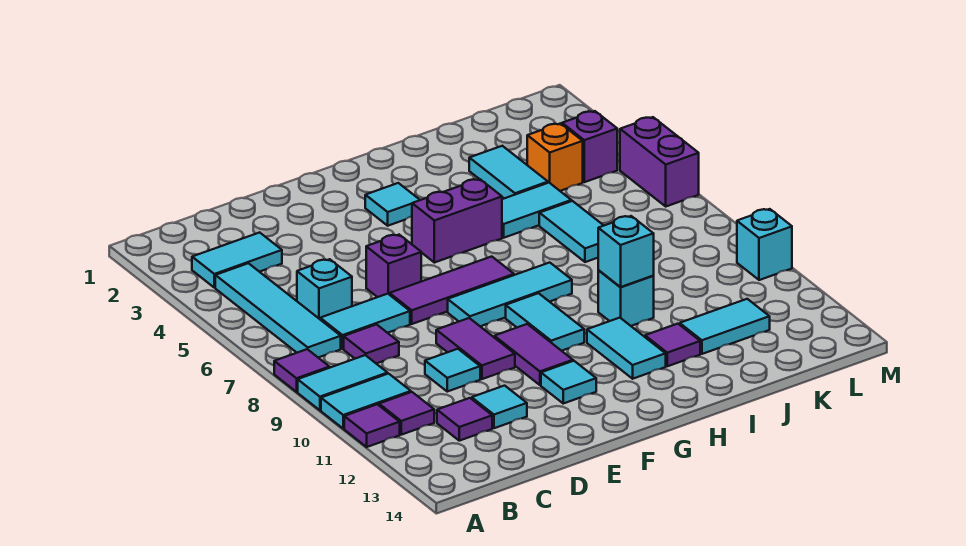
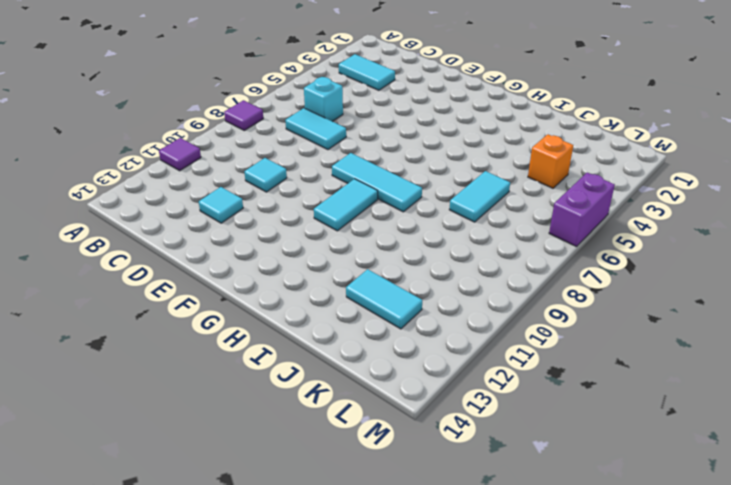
none -> cyan 1x2 tile [298,355,388,410]
none -> cyan 1x2 tile [321,374,411,429]
none -> cyan 1x4 tile [215,263,341,358]
none -> purple 1x1 tile [379,392,434,435]

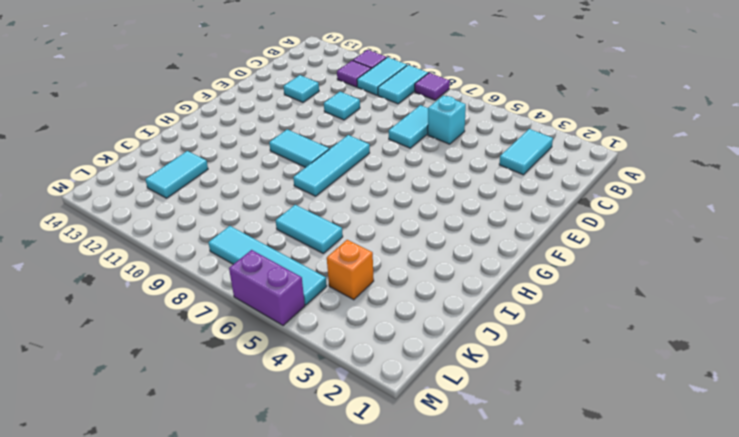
cyan 1x4 tile [208,226,327,305] -> cyan 1x4 tile moved to [215,263,341,358]
none -> purple 1x1 tile [344,324,399,364]
none -> purple 1x1 tile [437,398,492,441]
none -> purple 1x1 brick [366,235,421,297]
none -> purple 1x3 tile [390,257,514,324]

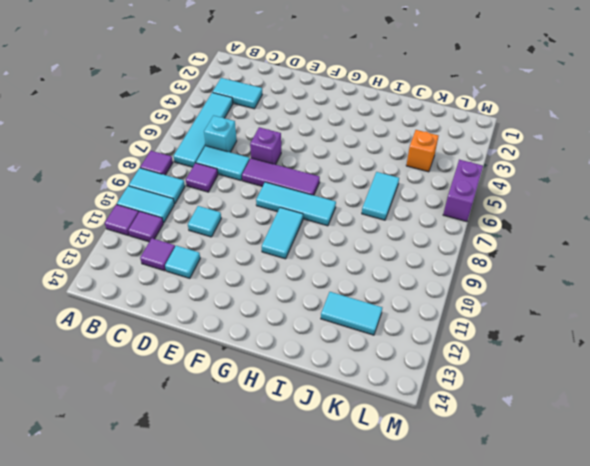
none -> purple 1x2 tile [436,318,515,379]
none -> purple 1x2 tile [494,324,573,385]
none -> cyan 1x1 tile [541,361,596,404]
none -> cyan 1x1 tile [365,183,420,226]

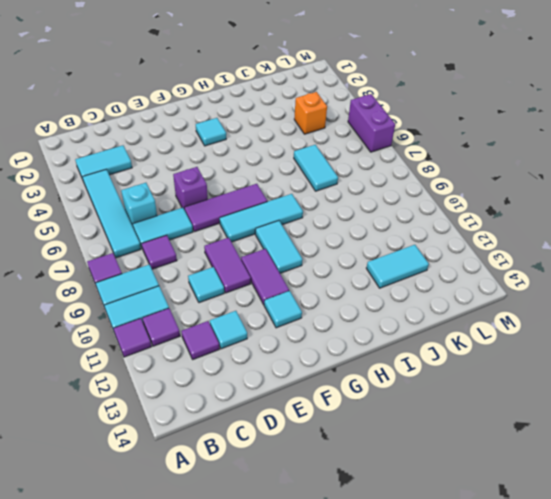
none -> purple 1x2 brick [412,179,502,263]
none -> cyan 1x2 tile [587,318,666,379]
none -> cyan 1x2 tile [502,183,571,238]
none -> cyan 1x1 brick [598,270,654,326]

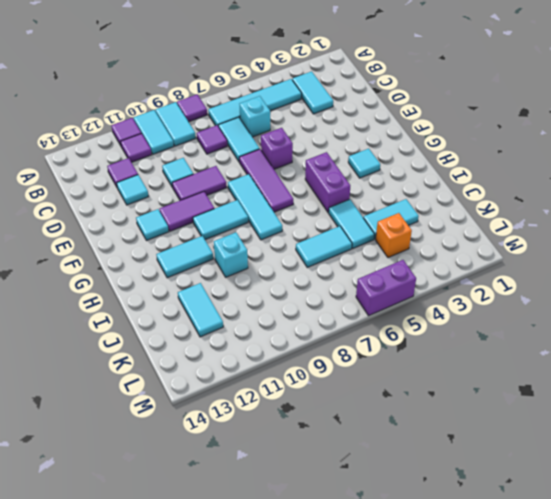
none -> purple 1x1 tile [645,324,700,366]
none -> purple 1x1 brick [562,111,617,182]
none -> cyan 1x1 brick [737,209,792,280]
none -> cyan 1x1 brick [598,216,654,287]

